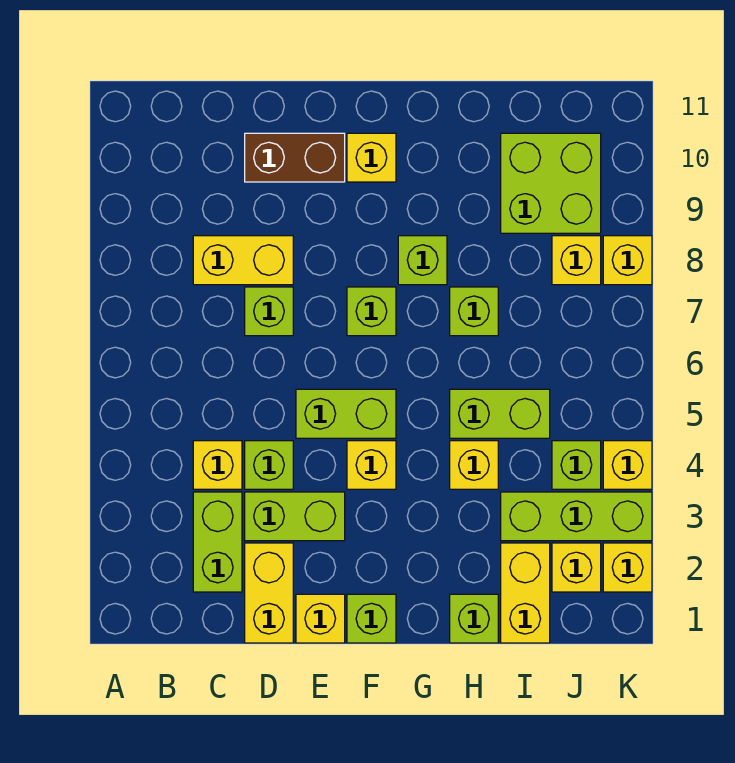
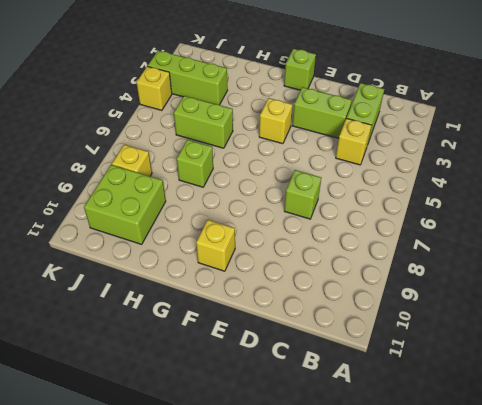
none -> yellow 1x2 brick [193,236,293,285]
none -> yellow 1x2 brick [245,543,293,643]
none -> lime 1x1 brick [245,441,293,489]

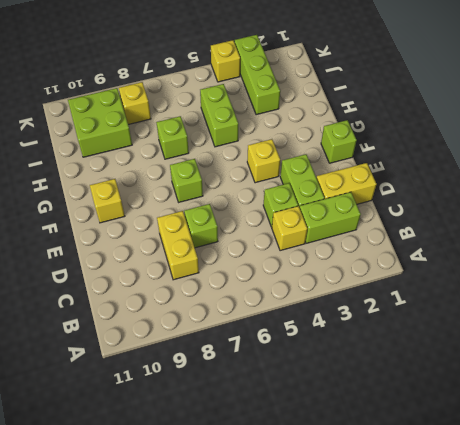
none -> brown 1x2 brick [245,133,345,182]
none -> yellow 1x1 brick [296,594,345,643]
none -> lime 1x2 brick [296,389,396,438]

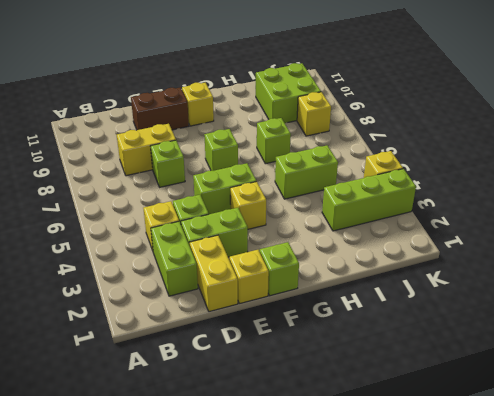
none -> lime 1x1 brick [398,236,447,285]
none -> lime 1x1 brick [450,594,498,643]
none -> yellow 1x1 brick [450,441,498,489]

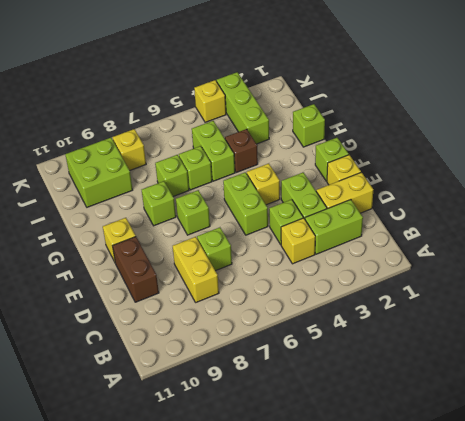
brown 1x1 brick [225,129,258,173] -> yellow 1x1 brick [450,441,498,489]
lime 1x1 brick [179,146,212,190] -> lime 1x1 brick moved to [552,441,601,489]
none -> yellow 1x2 brick [501,543,550,643]
none -> yellow 1x1 brick [552,543,601,592]
none -> yellow 1x1 brick [603,543,652,592]

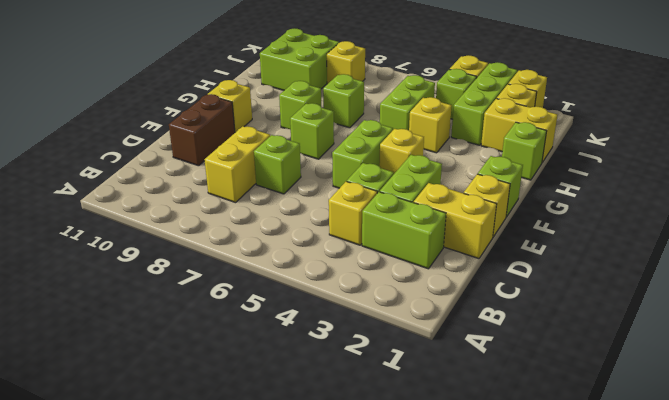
none -> yellow 1x1 brick [603,236,652,285]

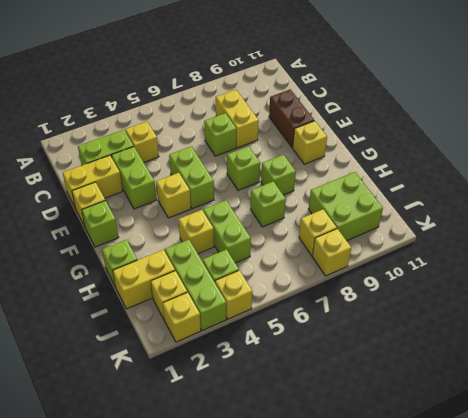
none -> lime 1x1 brick [245,441,293,489]

